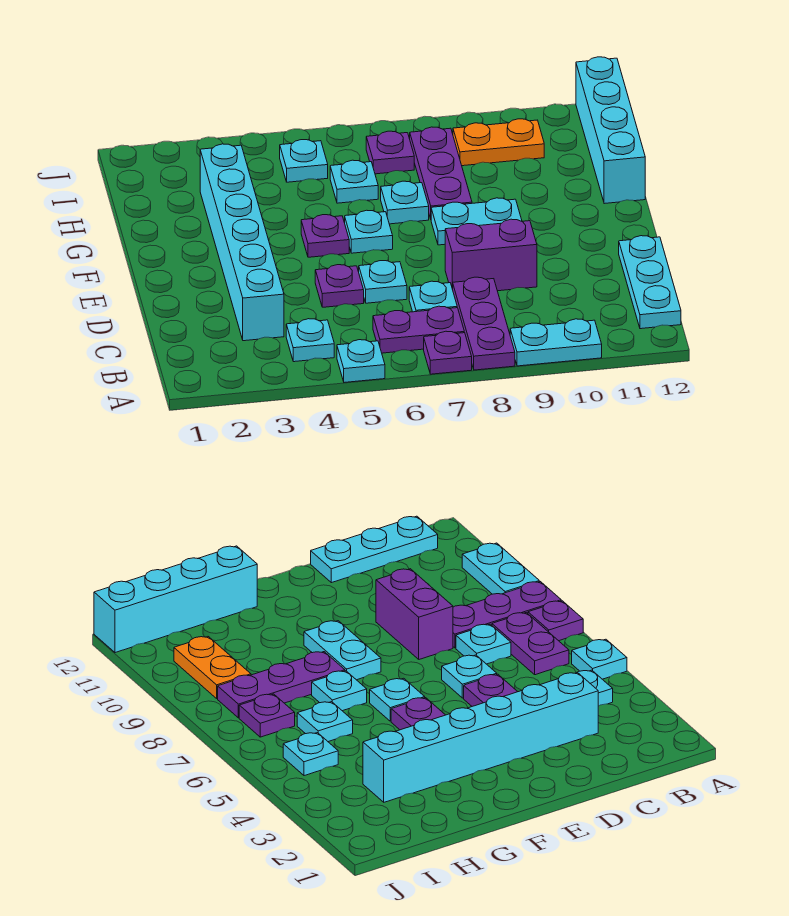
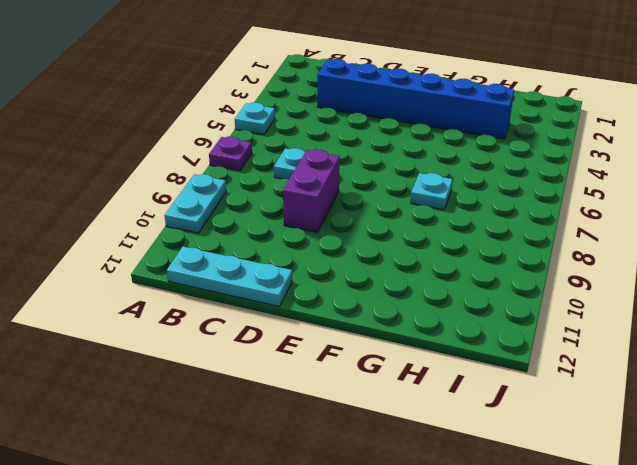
blue 1x6 brick [317,59,514,139] -> cyan 1x6 brick [200,144,284,341]
none -> purple 1x3 plate [453,277,515,370]
none -> cyan 1x1 plate [286,319,334,362]
none -> purple 1x2 plate [373,306,464,353]

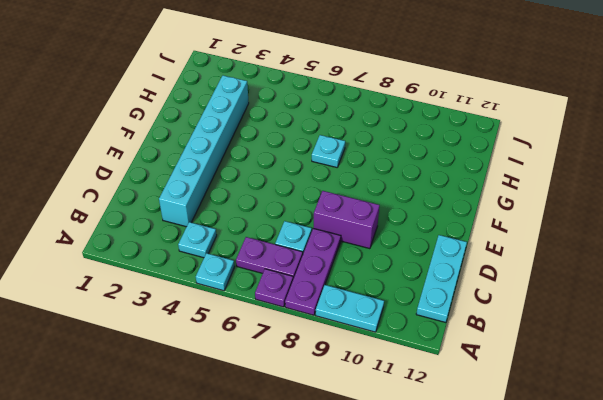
none -> purple 1x1 plate [315,265,364,307]
none -> cyan 1x1 plate [359,261,407,303]
none -> purple 1x1 plate [301,215,349,257]

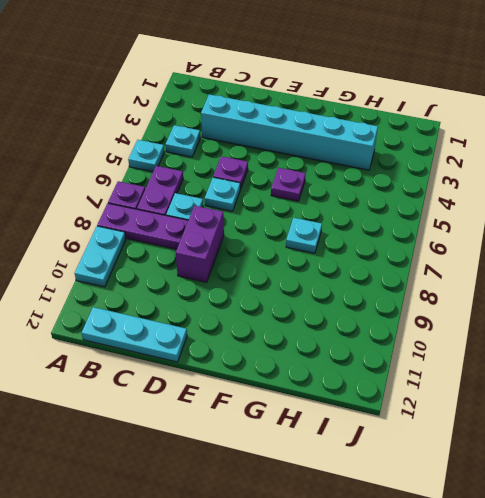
none -> cyan 1x1 plate [345,210,393,253]
none -> cyan 1x2 plate [431,198,522,245]
none -> purple 1x3 plate [410,127,472,219]

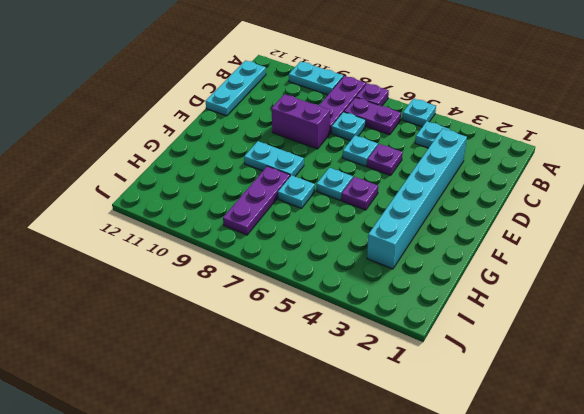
none -> cyan 1x4 brick [576,57,645,204]
none -> cyan 1x1 plate [330,160,378,203]
none -> cyan 1x1 plate [280,140,328,182]

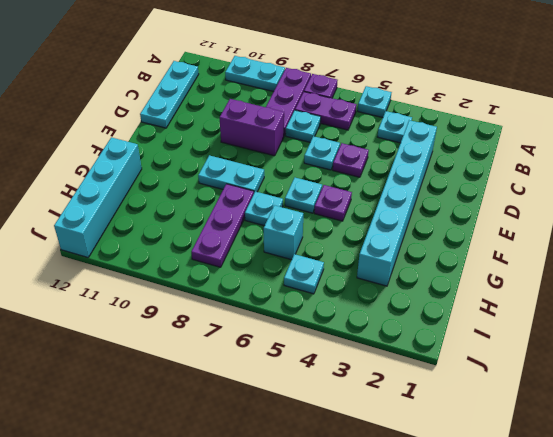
cyan 1x1 brick [264,205,303,260] -> cyan 1x1 plate [330,160,378,203]
none -> purple 1x1 plate [366,131,414,174]
none -> orange 1x2 plate [453,119,544,166]

